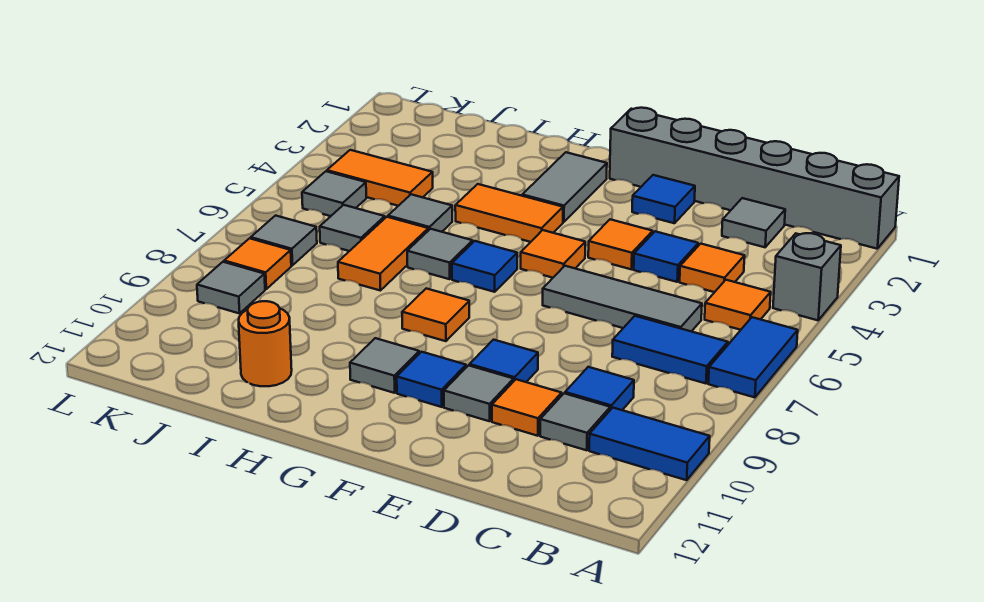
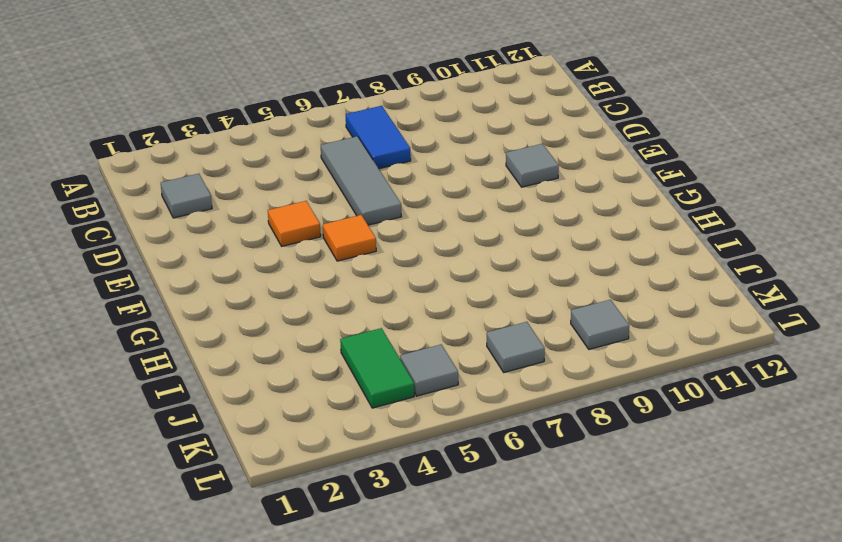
green 1x2 tile [340,328,414,408] -> orange 1x2 tile [327,150,433,206]
none -> grey 1x6 brick [610,108,899,249]
none -> grey 1x1 brick [773,233,841,320]
none -> blue 1x2 tile [708,317,798,397]
none -> blue 1x2 tile [589,408,710,480]

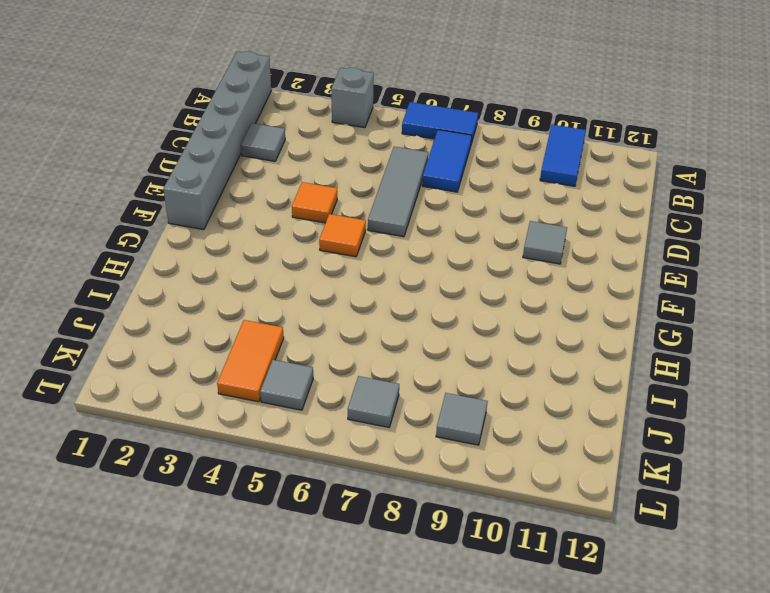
none -> orange 1x1 tile [705,280,771,330]
none -> orange 1x1 tile [680,244,745,292]
none -> blue 1x1 tile [565,367,634,410]
none -> grey 1x1 tile [540,393,610,450]

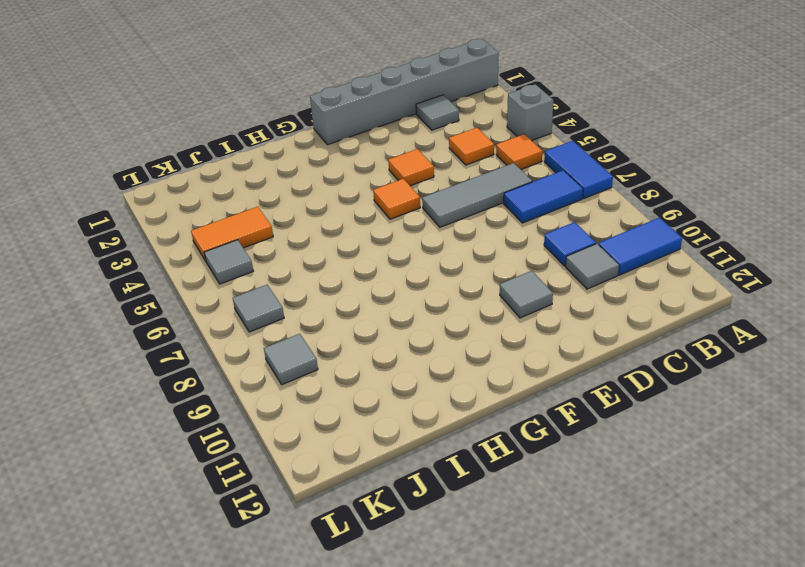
none -> blue 1x1 tile [634,231,698,282]
none -> orange 1x1 tile [492,379,562,436]
none -> blue 1x1 tile [632,175,695,223]
none -> blue 1x1 tile [470,340,538,382]

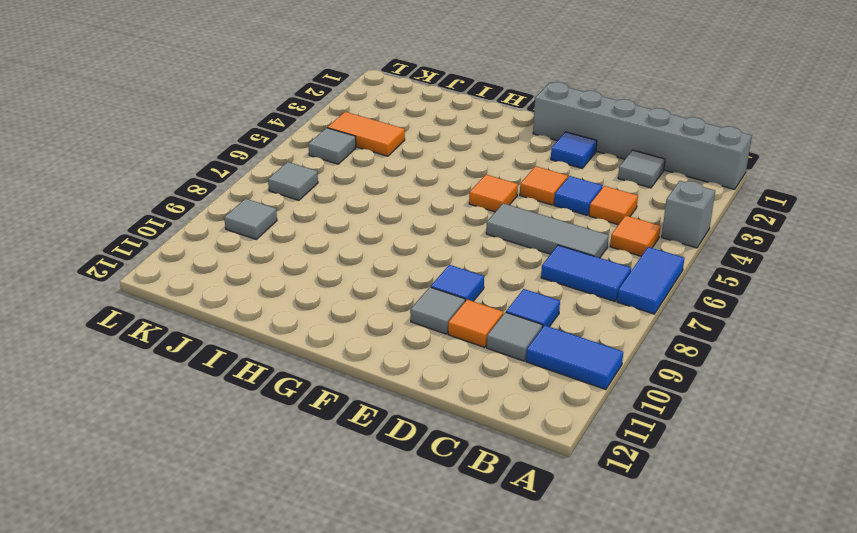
none -> blue 1x1 tile [397,352,466,407]
none -> grey 1x2 tile [522,152,607,222]
none -> orange 1x2 tile [455,184,563,242]
none -> blue 1x1 tile [452,241,517,292]

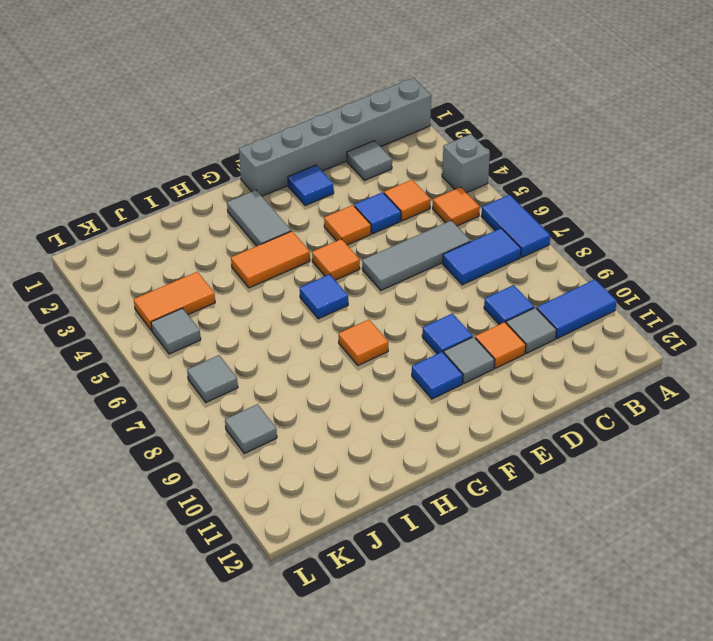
none -> grey 1x1 tile [350,338,419,393]
none -> grey 1x1 tile [407,229,473,279]
none -> grey 1x1 tile [388,194,452,232]
none -> orange 1x2 tile [338,217,428,291]

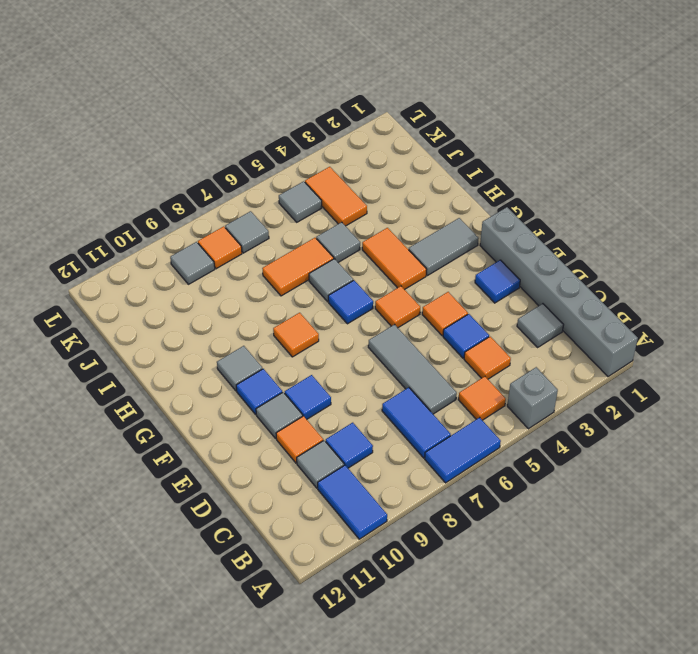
none -> orange 1x1 round brick [239,301,292,386]
none -> grey 1x1 tile [320,205,385,251]

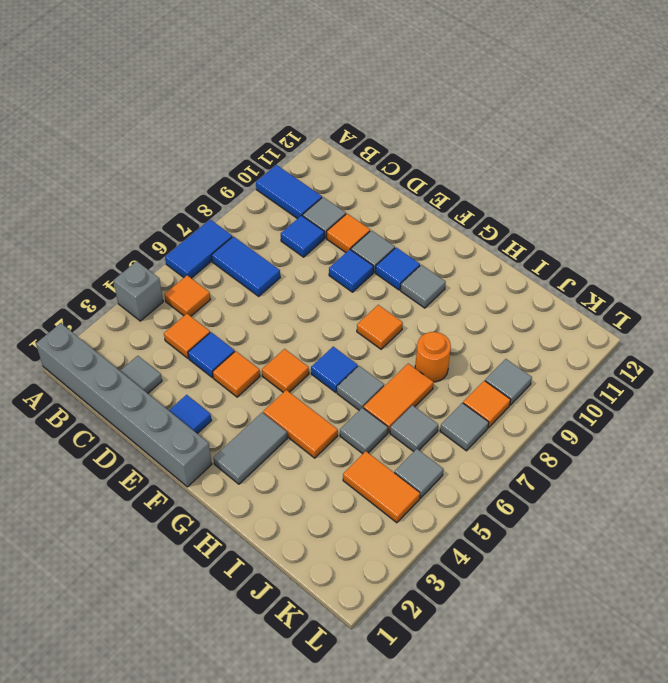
orange 1x1 round brick [415,332,451,382] -> orange 1x1 round brick moved to [239,301,292,386]
none -> grey 1x3 tile [543,266,702,331]

